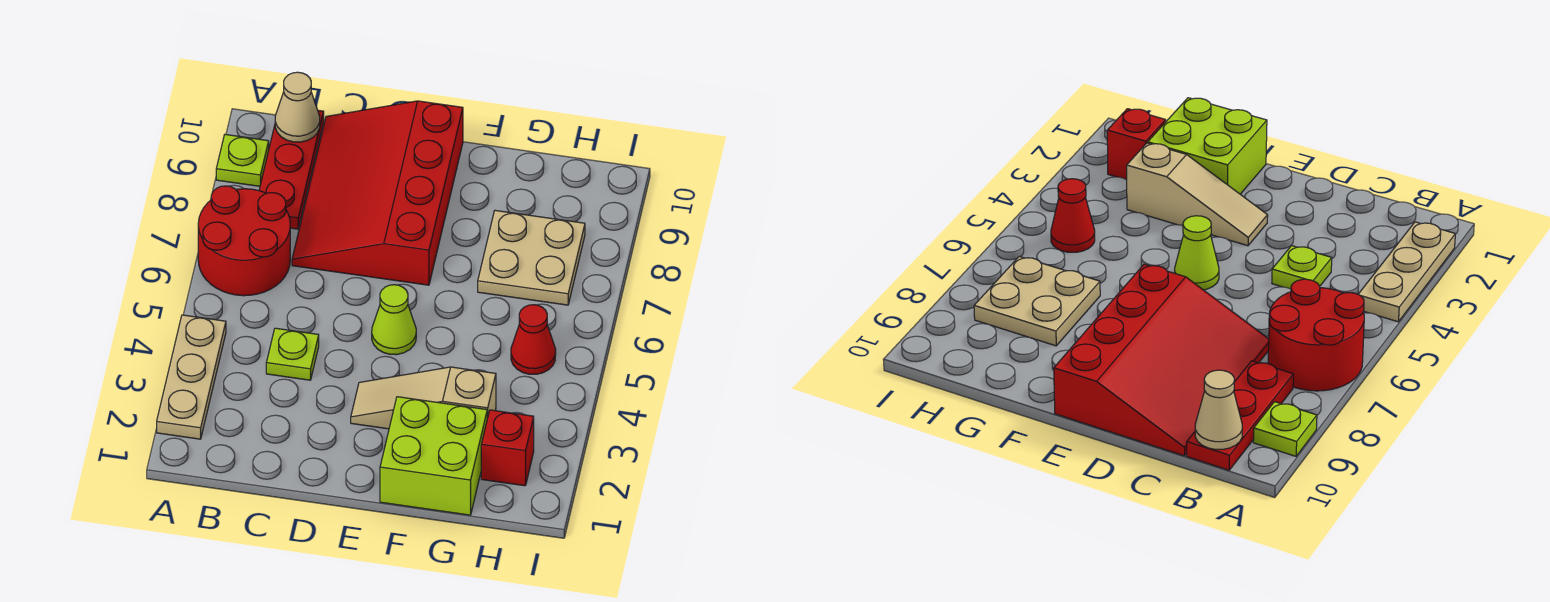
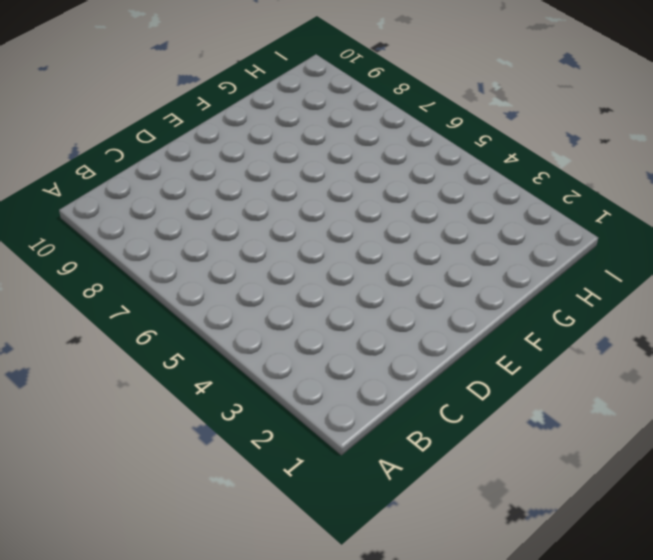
none -> tan 1x3 plate [157,315,226,439]
none -> red 2x2 round brick [198,186,290,296]
none -> lime 1x1 plate [216,134,269,186]

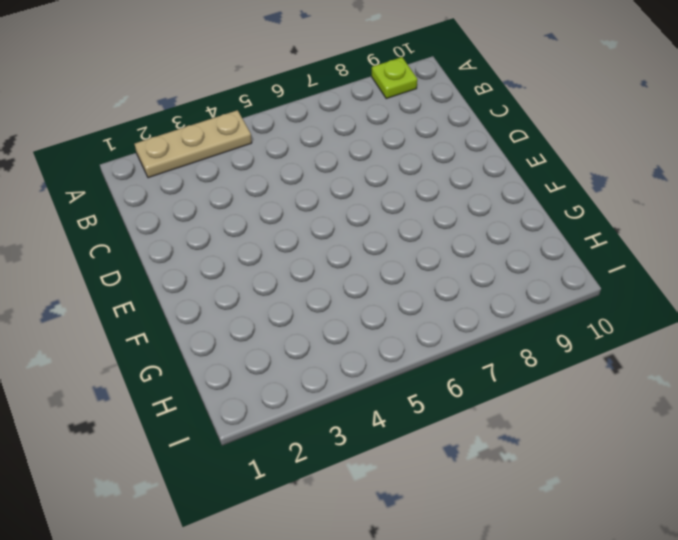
none -> red 2x2 round brick [198,186,290,296]
none -> red 1x3 plate [259,110,324,229]
none -> lime 1x1 plate [266,328,319,380]

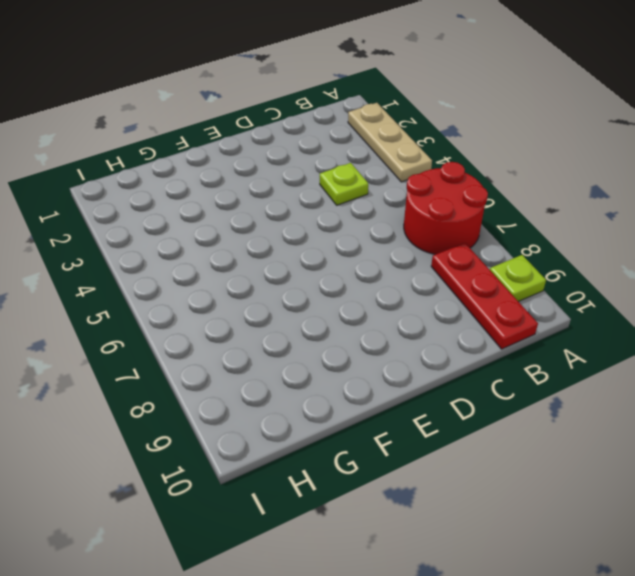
none -> red 3x4 slope [292,101,463,285]
none -> tan 1x3 slope [351,367,496,429]
none -> lime 1x1 cone [372,285,416,355]

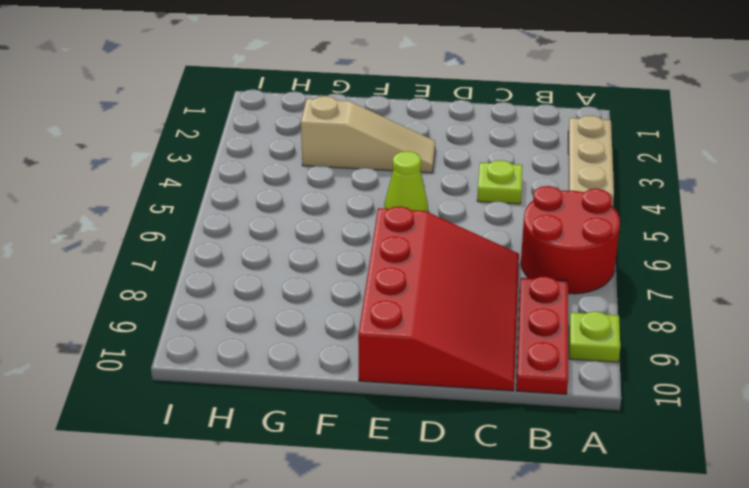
none -> lime 2x2 brick [380,397,487,515]
none -> tan 2x2 plate [478,210,585,305]
none -> red 1x1 brick [481,410,534,486]

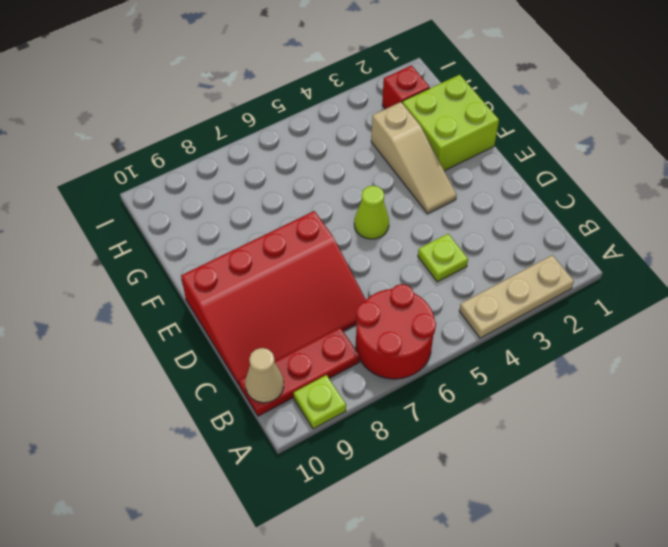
none -> tan 2x2 plate [478,210,585,305]
none -> red 1x1 cone [511,305,556,374]

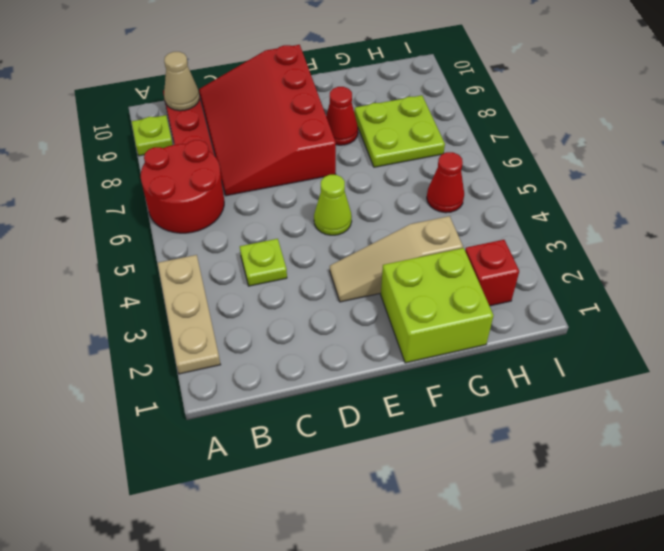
red 1x1 cone [326,87,358,145] -> none
lime 2x2 plate [354,95,445,167] -> tan 2x2 plate [478,210,585,305]

